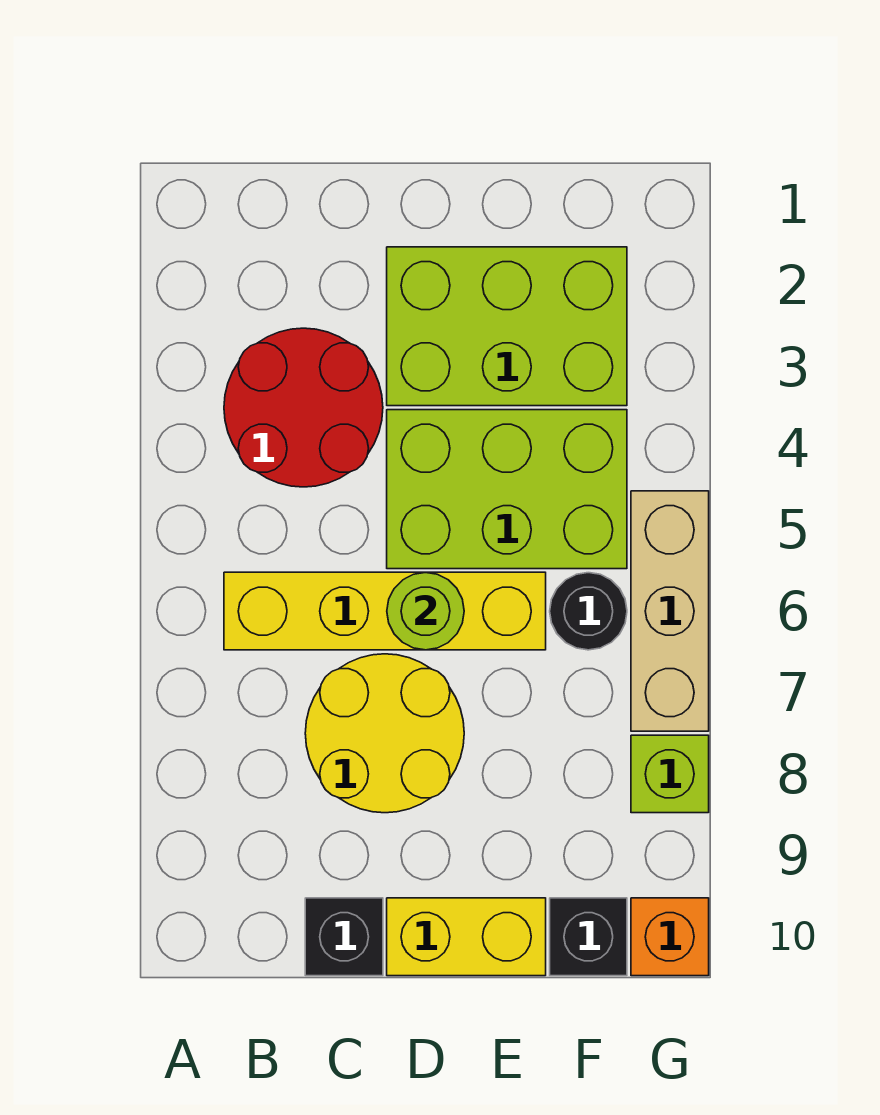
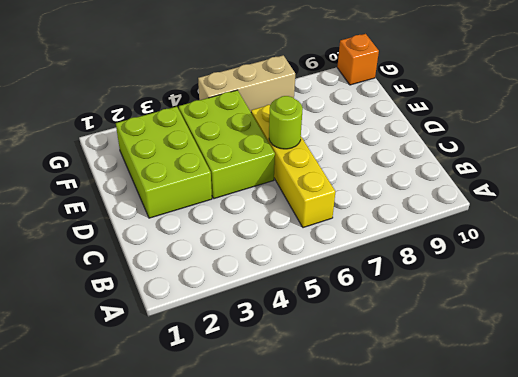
none -> red 2x2 round brick [224,328,383,487]
none -> yellow 2x2 round brick [305,654,464,813]
none -> black 1x1 brick [305,898,383,976]

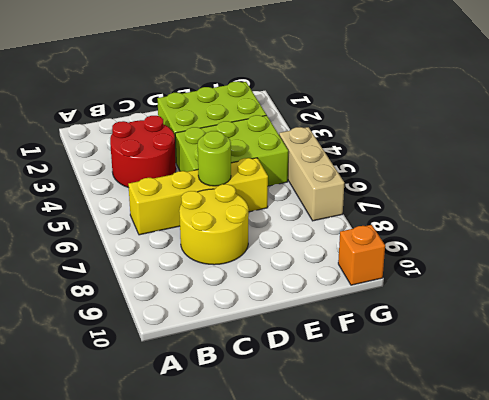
none -> black 1x1 brick [305,898,383,976]
none -> yellow 1x2 brick [387,898,546,976]
none -> black 1x1 round brick [550,573,627,650]

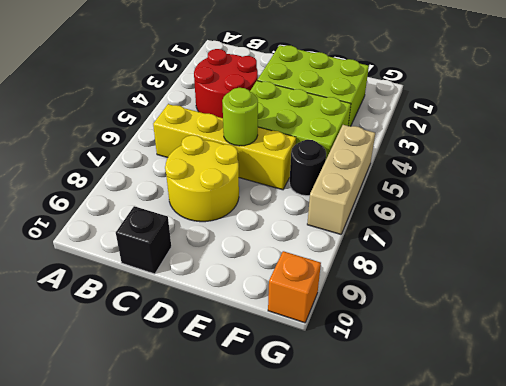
none -> yellow 1x2 brick [387,898,546,976]
none -> black 1x1 brick [550,898,627,976]
none -> lime 1x1 brick [631,735,709,813]

